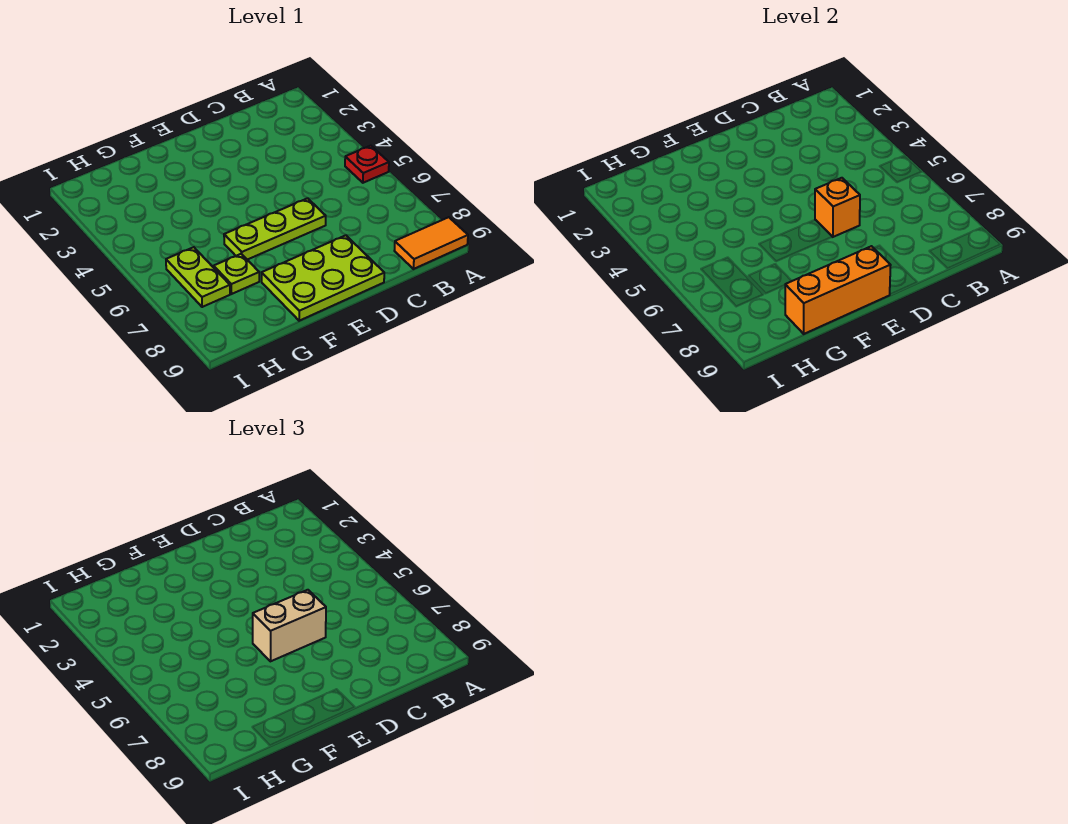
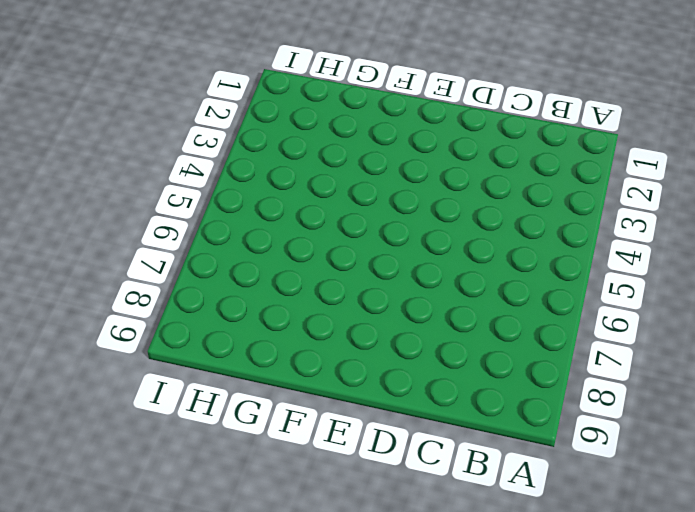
none -> red 1x1 plate [345,146,389,183]
none -> orange 1x2 tile [394,217,468,269]

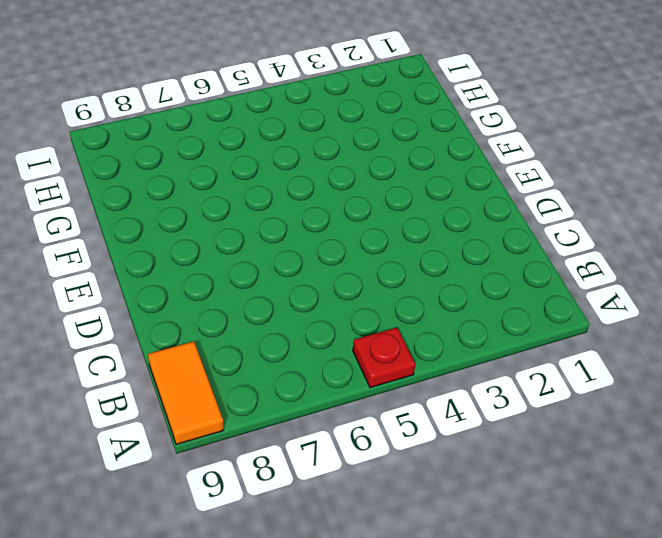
none -> lime 1x3 plate [224,198,326,260]
none -> lime 2x3 plate [262,235,384,321]

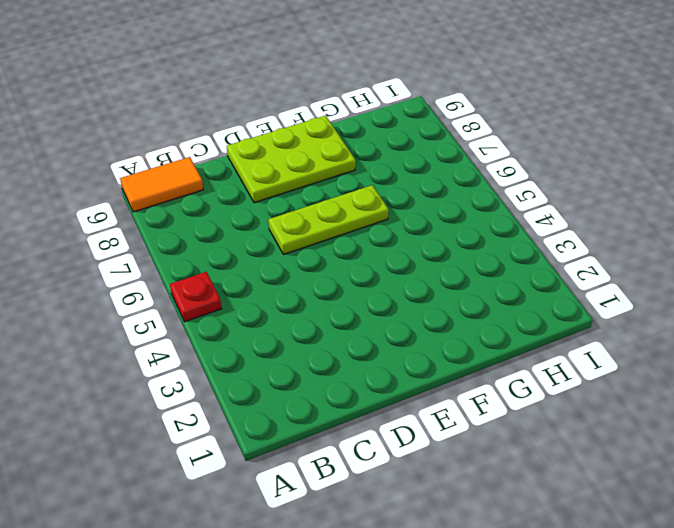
none -> lime 1x1 plate [214,254,259,294]
none -> lime 1x2 plate [166,247,230,307]

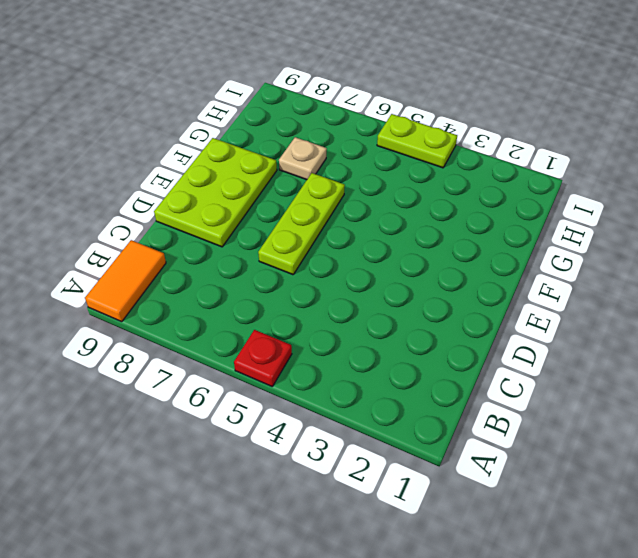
tan 1x1 plate [279,137,327,180] -> lime 1x1 plate [214,254,259,294]
lime 1x2 plate [377,114,457,168] -> lime 1x2 plate moved to [166,247,230,307]
none -> orange 1x1 brick [815,178,860,237]
none -> orange 1x3 brick [785,246,891,334]

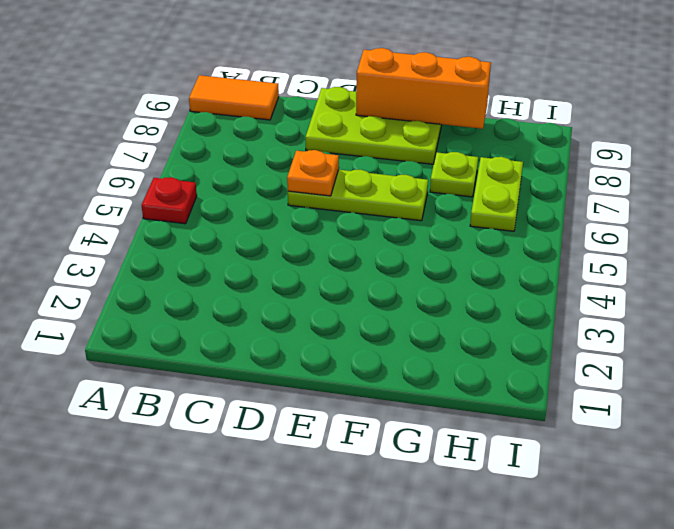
orange 1x1 plate [287,150,339,196] -> orange 1x1 brick [815,178,860,237]
none -> tan 1x2 brick [253,590,326,661]

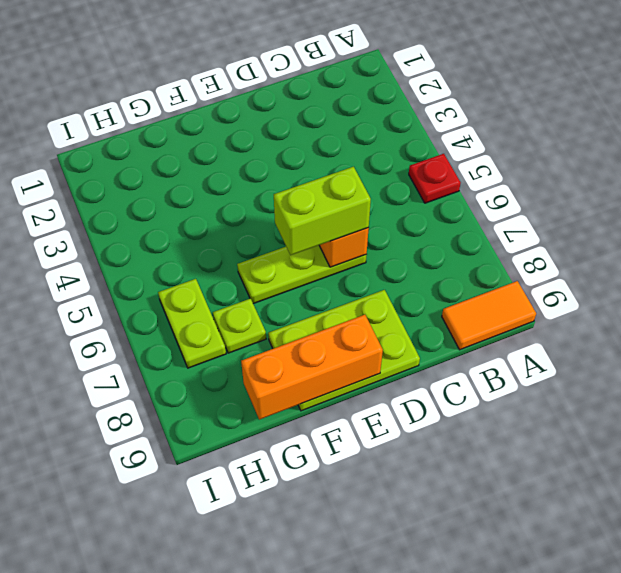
lime 1x2 brick [274,167,371,255] -> tan 1x2 brick [253,590,326,661]

